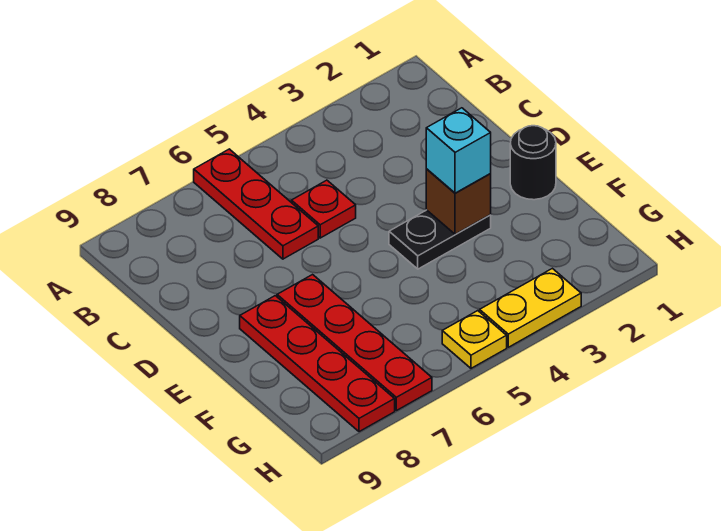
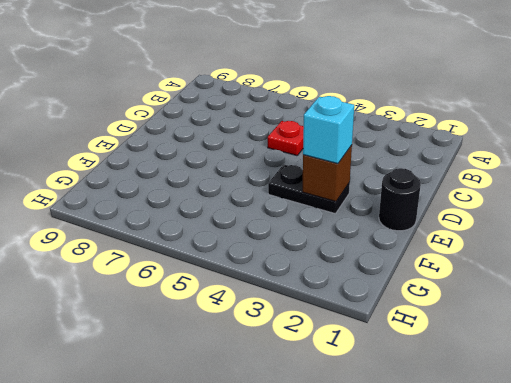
none -> red 1x3 plate [194,149,318,259]
none -> red 1x4 plate [277,275,432,411]

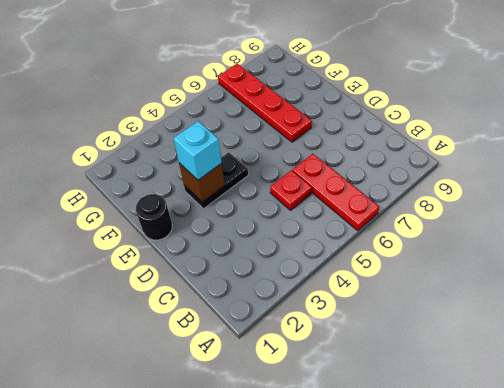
none -> red 1x4 plate [240,296,395,432]
none -> yellow 1x2 plate [480,268,581,347]

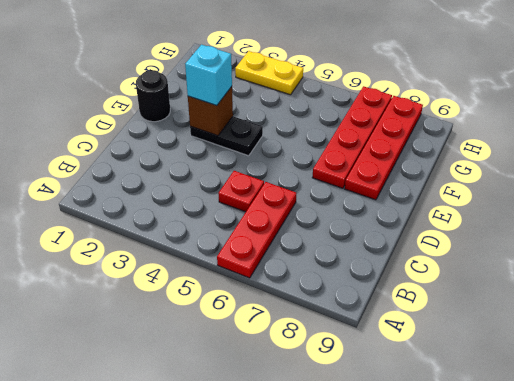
none -> yellow 1x1 plate [442,311,507,368]

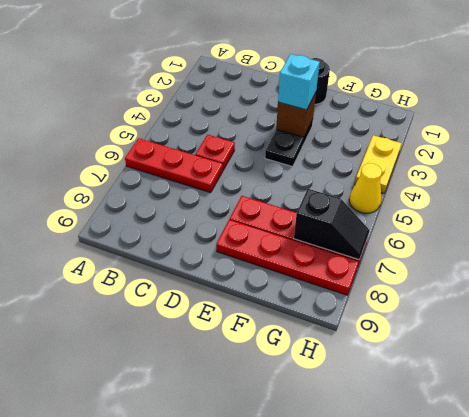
black 1x2 slope [294,189,370,260] -> none
yellow 1x1 cone [349,163,382,213] -> yellow 1x1 plate [442,311,507,368]

